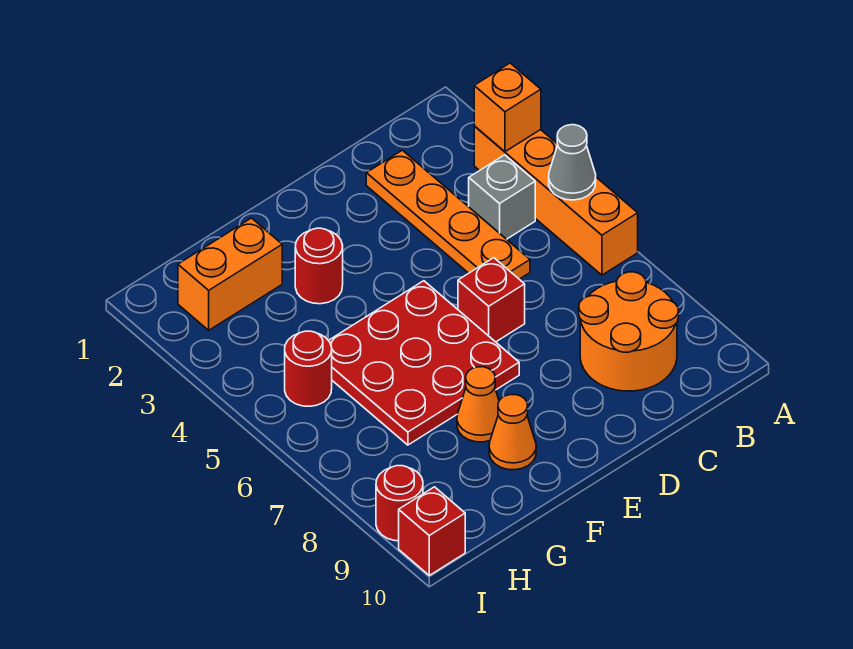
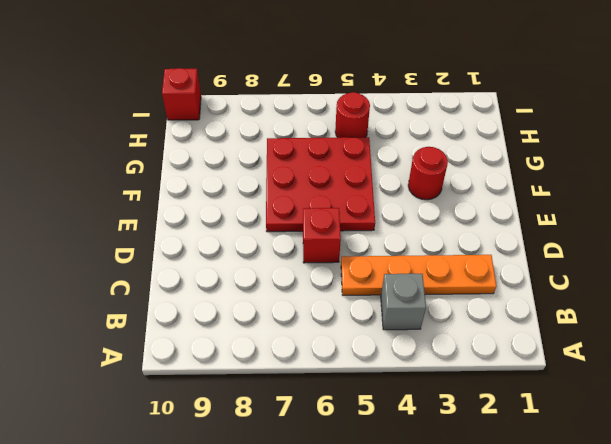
none -> orange 1x4 brick [474,126,638,275]
none -> orange 2x2 round brick [579,272,679,391]
none -> orange 1x1 cone [457,367,499,442]

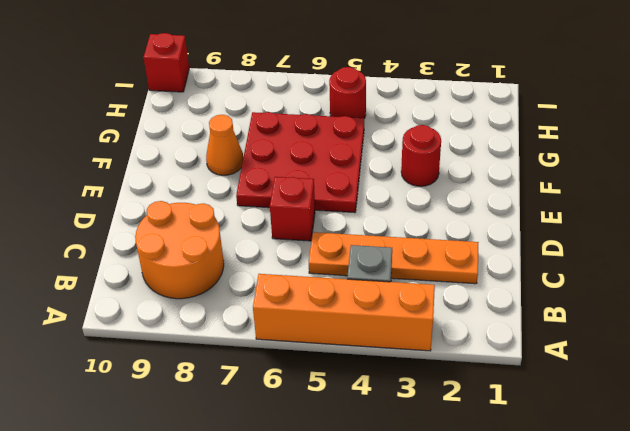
none -> orange 1x1 cone [489,395,536,470]
none -> orange 1x2 brick [178,218,282,330]
none -> red 1x1 round brick [376,466,423,541]

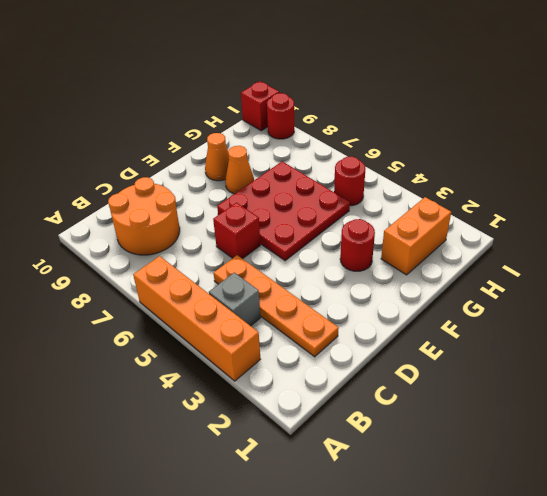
none -> orange 1x1 brick [474,63,541,152]
none -> grey 1x1 cone [549,125,596,200]

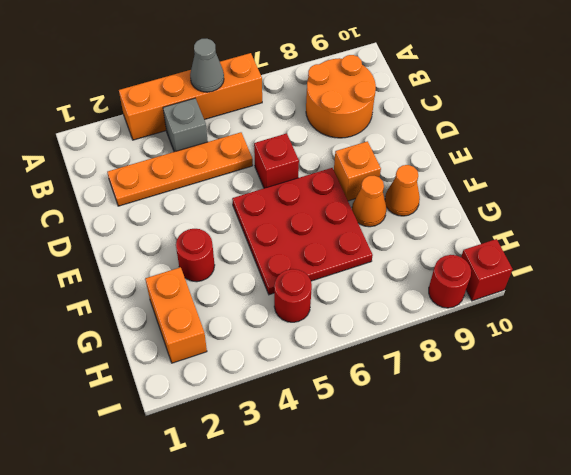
orange 1x1 brick [334,141,381,201] -> orange 1x1 brick moved to [474,63,541,152]

